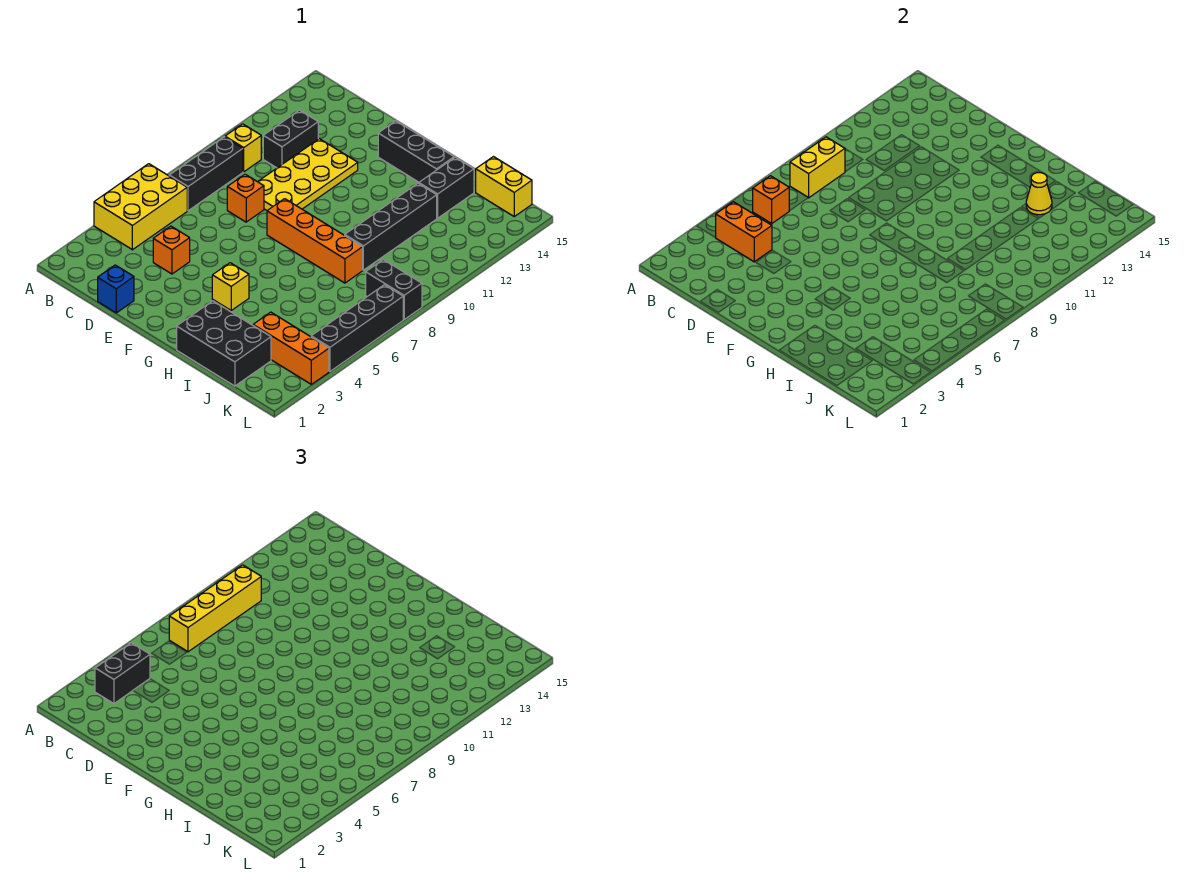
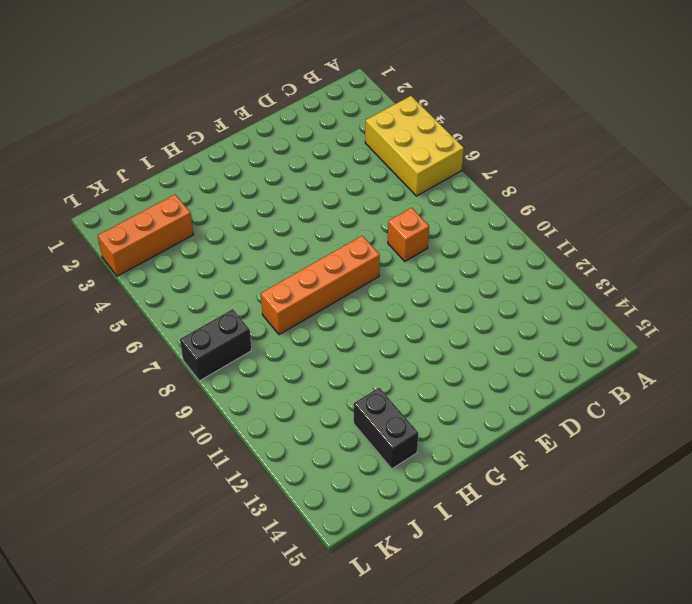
none -> black 1x3 brick [169,137,243,211]
none -> yellow 1x1 brick [225,124,261,172]
none -> black 1x2 brick [263,110,318,168]

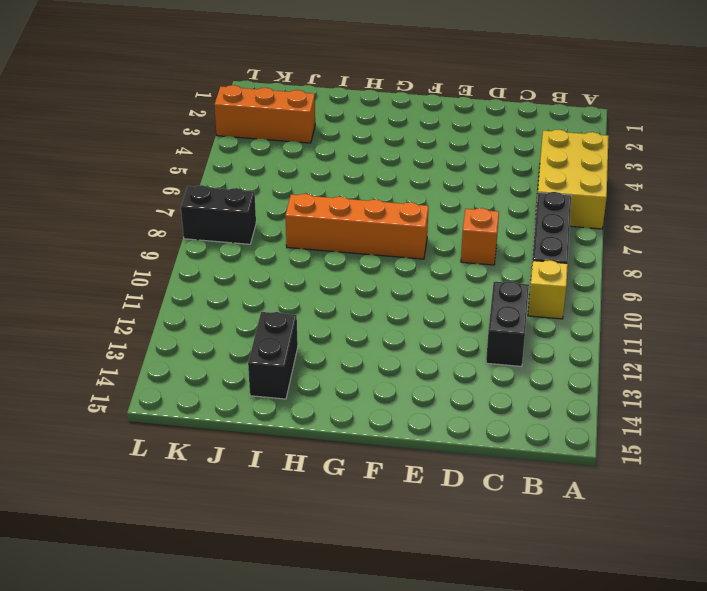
none -> blue 1x1 brick [98,265,134,313]
none -> orange 1x1 brick [153,226,190,274]
none -> yellow 2x4 plate [258,139,358,210]

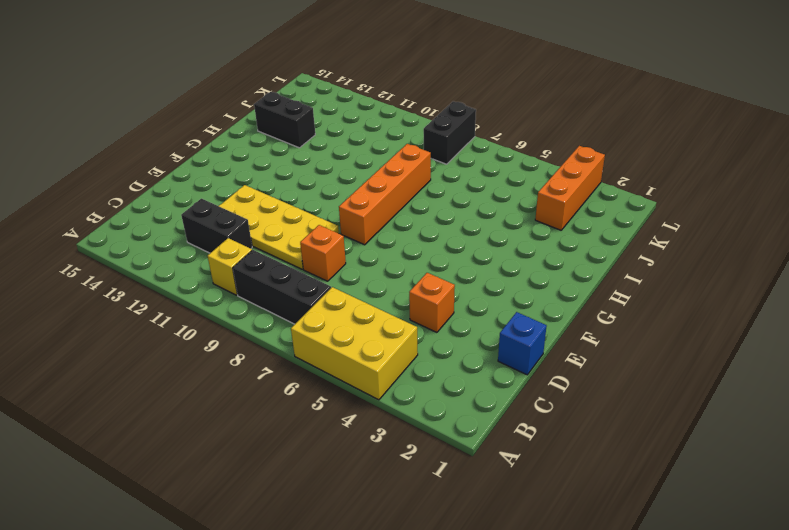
none -> black 1x3 brick [378,121,454,182]
none -> yellow 1x1 brick [212,263,249,310]
none -> black 2x3 brick [177,301,271,386]

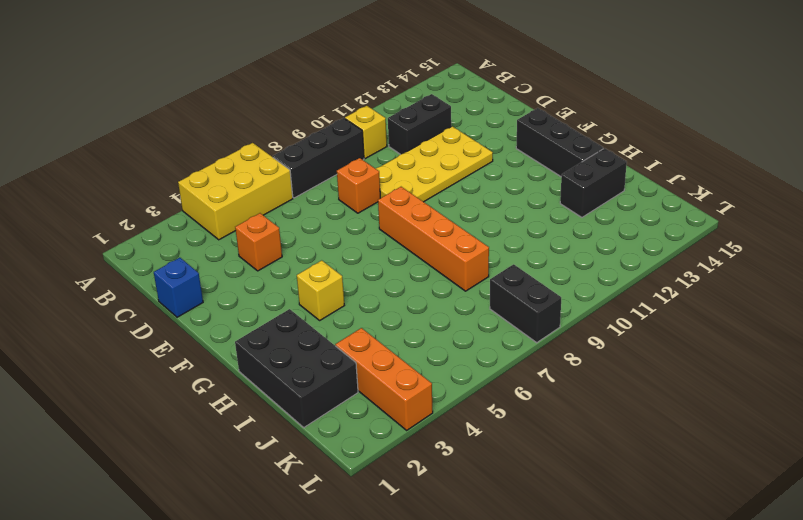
none -> black 1x4 brick [345,183,437,270]
none -> yellow 1x2 brick [476,157,532,216]
none -> black 1x4 brick [311,285,403,371]

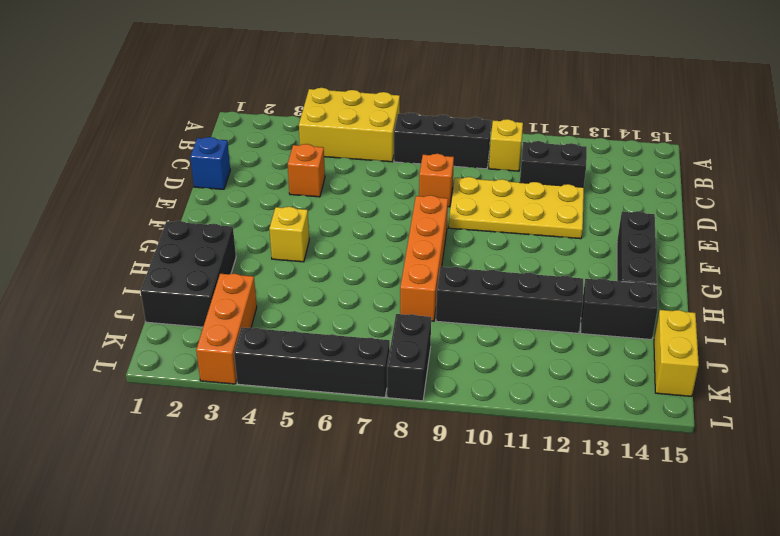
none -> orange 1x2 brick [716,202,772,262]
none -> orange 1x1 brick [753,176,789,224]
none -> yellow 1x2 brick [790,137,845,198]

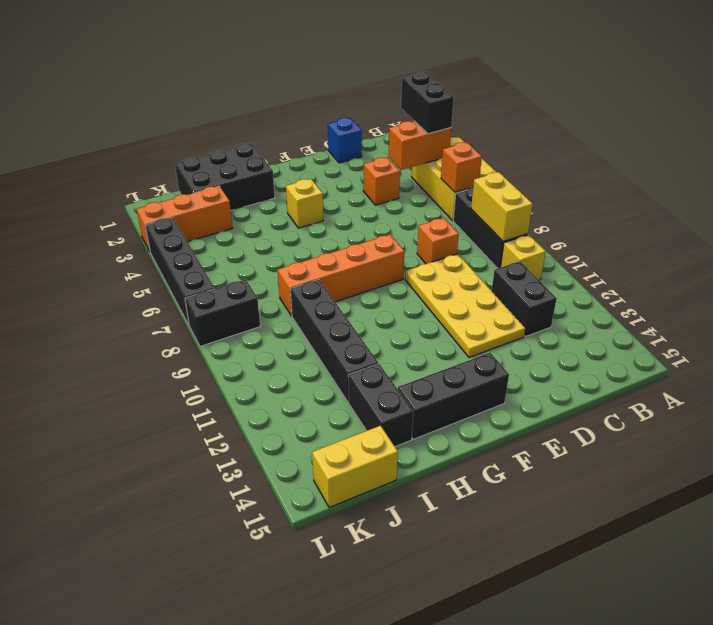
none -> yellow 1x1 cone [1026,173,1052,215]
none -> yellow 1x4 brick [169,565,261,652]

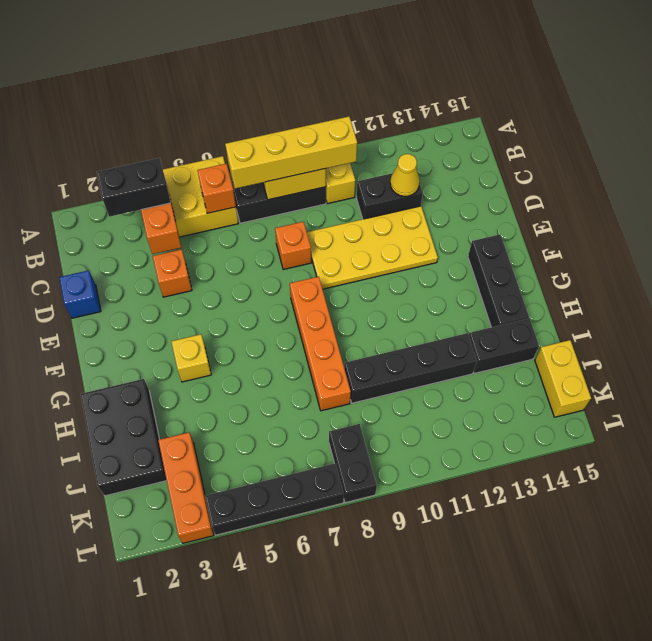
yellow 1x1 cone [390,154,420,196] -> yellow 1x1 cone moved to [1026,173,1052,215]

